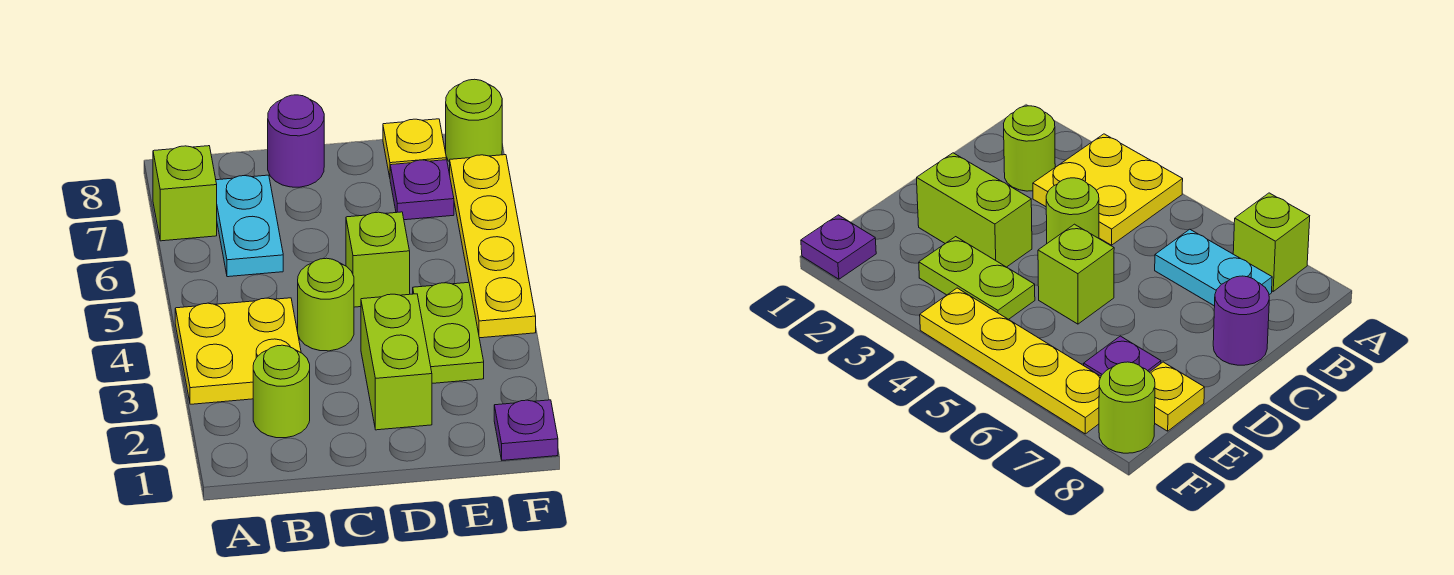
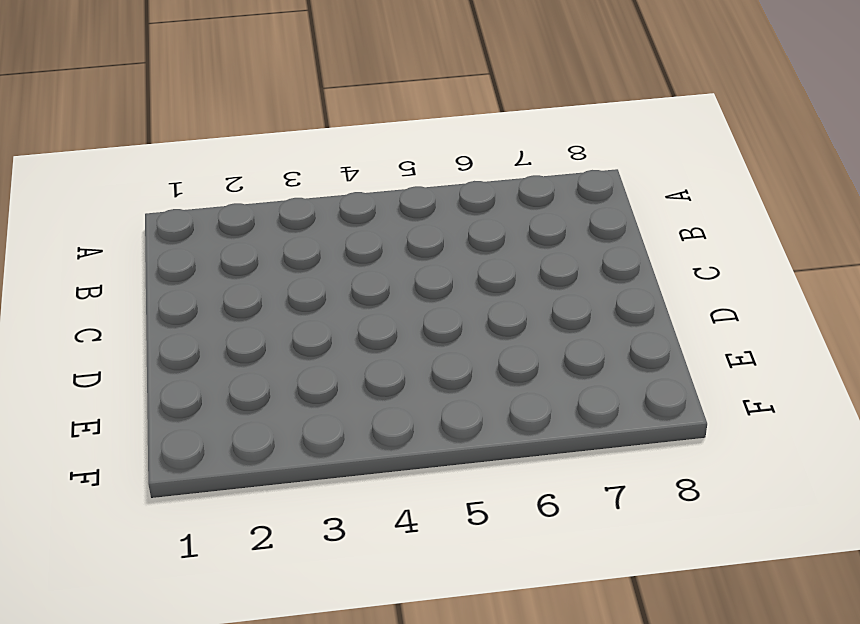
none -> yellow 2x2 plate [175,298,301,404]
none -> lime 1x1 brick [153,146,217,241]
none -> lime 1x1 round brick [253,345,310,438]

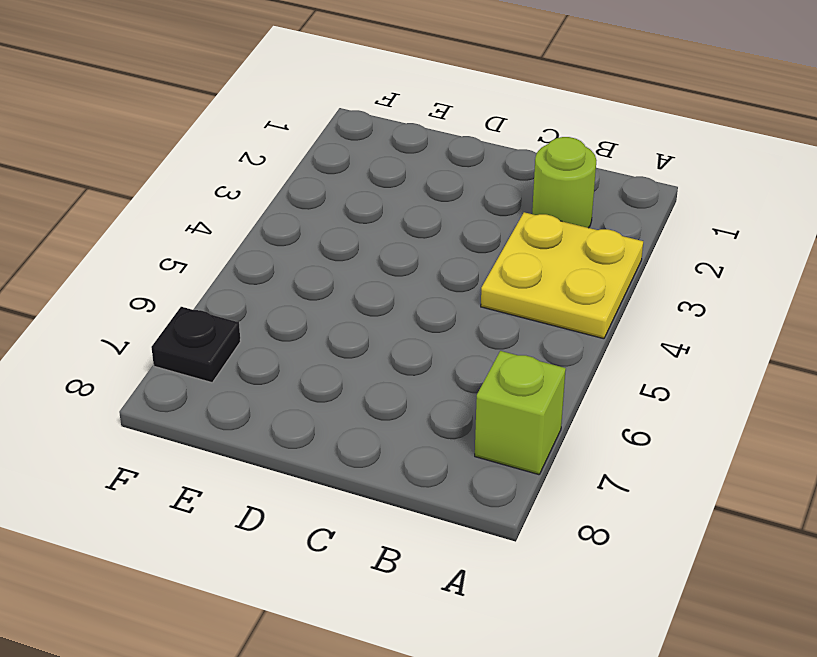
black 1x1 plate [151,307,241,383] -> yellow 1x4 plate [450,155,536,338]
none -> cyan 1x2 plate [216,175,283,277]
none -> lime 1x1 round brick [298,258,354,351]
none -> purple 1x1 round brick [268,95,324,187]

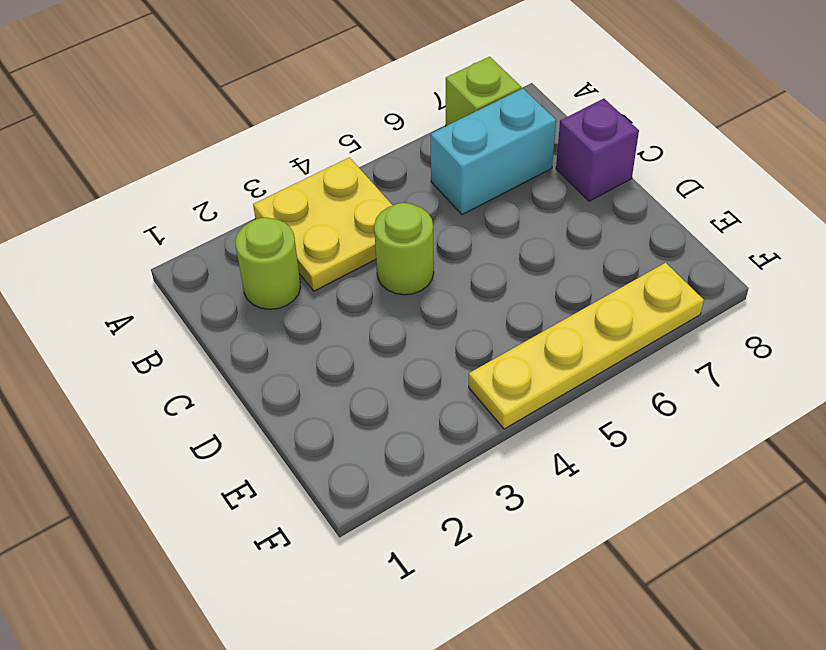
cyan 1x2 brick [430,89,556,215] -> cyan 1x2 plate [216,175,283,277]
purple 1x1 brick [556,99,639,201] -> purple 1x1 round brick [268,95,324,187]
none -> lime 1x2 brick [361,294,432,430]
none -> lime 1x1 brick [346,212,410,307]
none -> lime 1x2 plate [413,282,484,383]

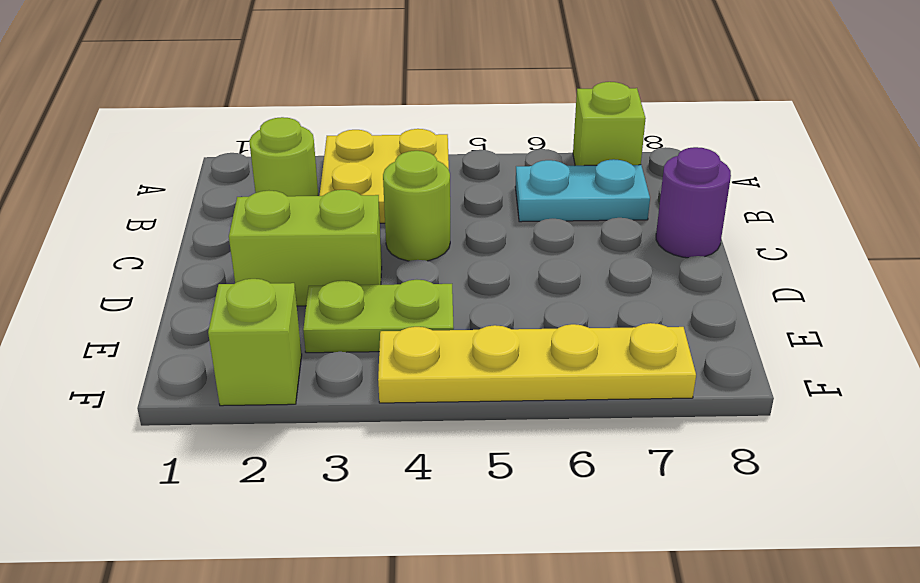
lime 1x1 brick [208,279,302,406] -> lime 1x1 brick moved to [346,212,410,307]
none -> purple 1x1 plate [390,160,454,220]
none -> yellow 1x1 plate [383,119,446,177]
none -> purple 1x1 plate [494,400,558,460]

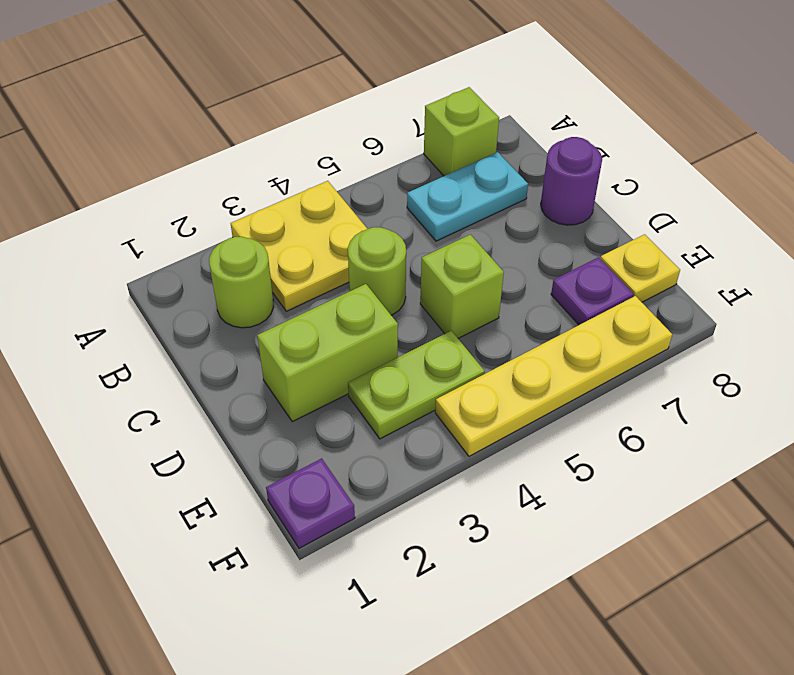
none -> lime 1x1 round brick [446,79,502,162]

